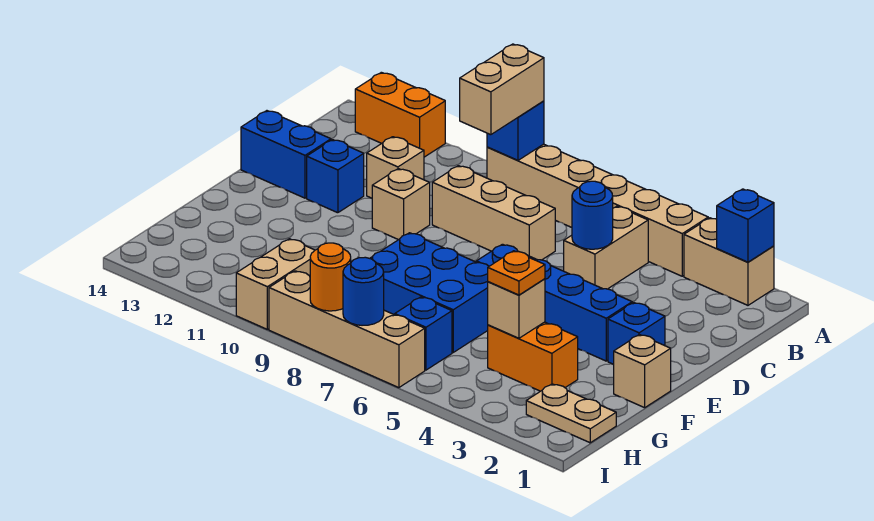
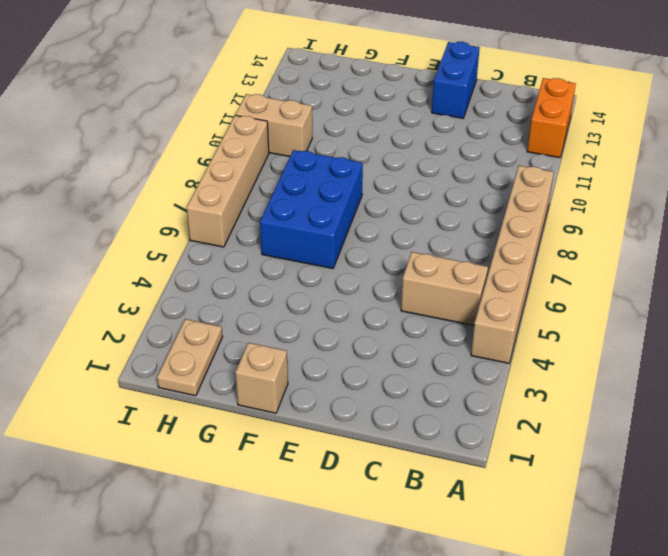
none -> tan 1x2 brick [684,218,774,305]
none -> tan 1x3 brick [432,166,555,260]
none -> tan 1x1 brick [367,137,424,198]

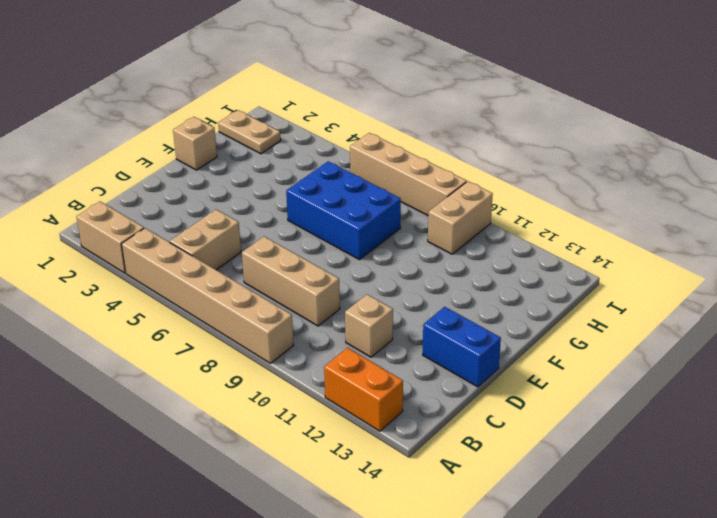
none -> tan 1x1 brick [372,169,430,240]
none -> blue 1x1 brick [307,140,364,213]
none -> blue 1x1 brick [608,303,665,364]

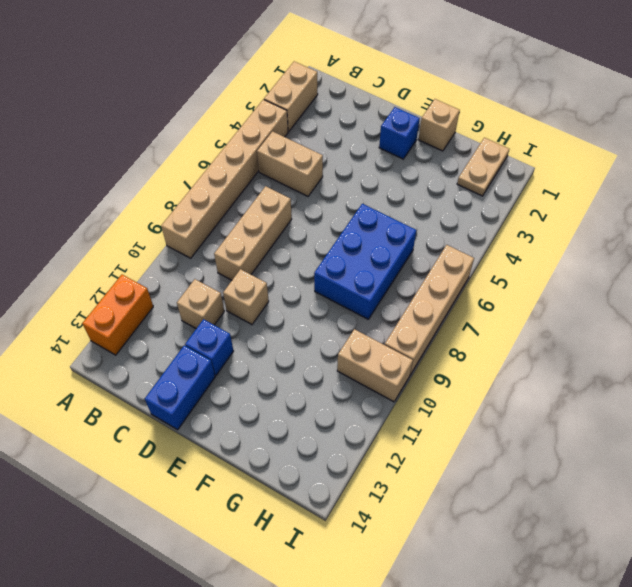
none -> blue 1x4 brick [476,244,632,361]
none -> orange 1x2 brick [488,322,578,391]
none -> blue 1x1 brick [395,297,452,370]

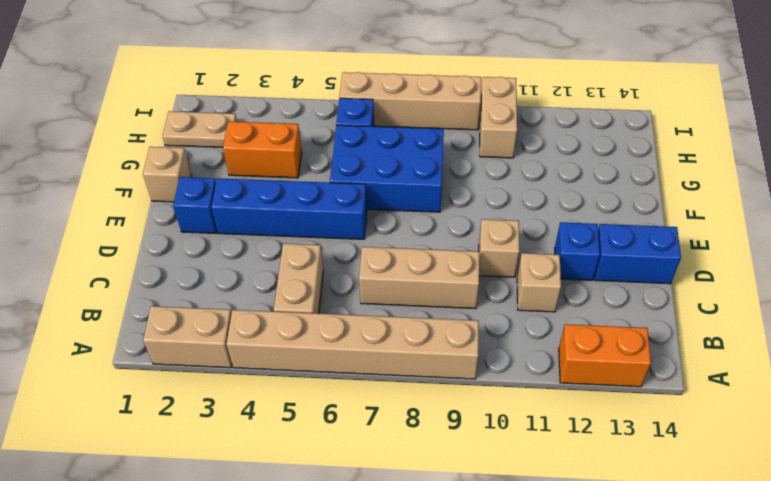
none -> blue 1x1 brick [717,189,774,262]
none -> blue 1x1 brick [487,101,544,160]
none -> blue 1x1 round brick [572,181,613,249]

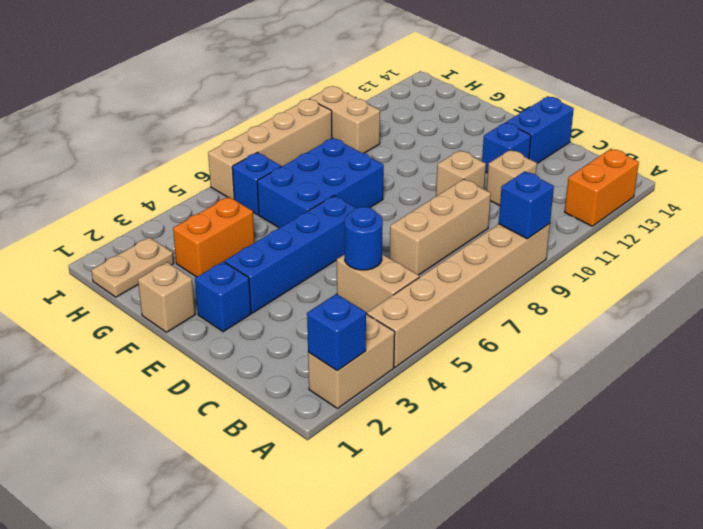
none -> tan 1x1 brick [488,279,545,338]
none -> blue 1x1 round brick [343,257,384,325]
none -> orange 1x1 round brick [310,243,351,311]

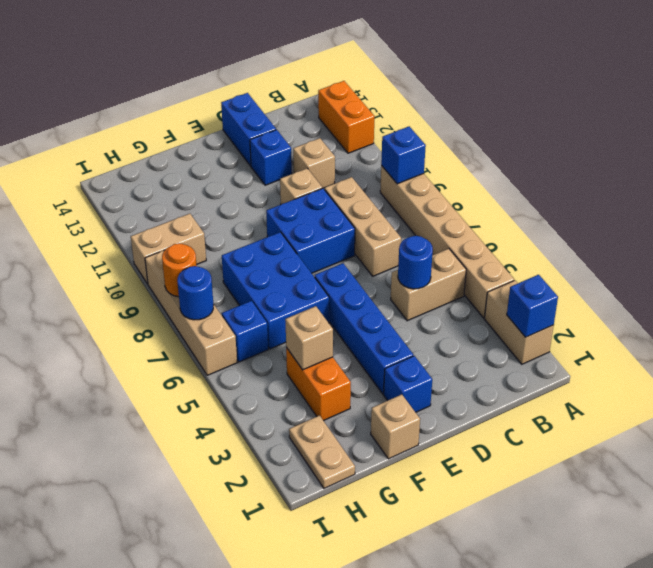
blue 2x2 brick [266,188,355,273] -> none
none -> tan 1x2 brick [460,44,544,135]
none -> orange 1x1 plate [488,251,545,295]

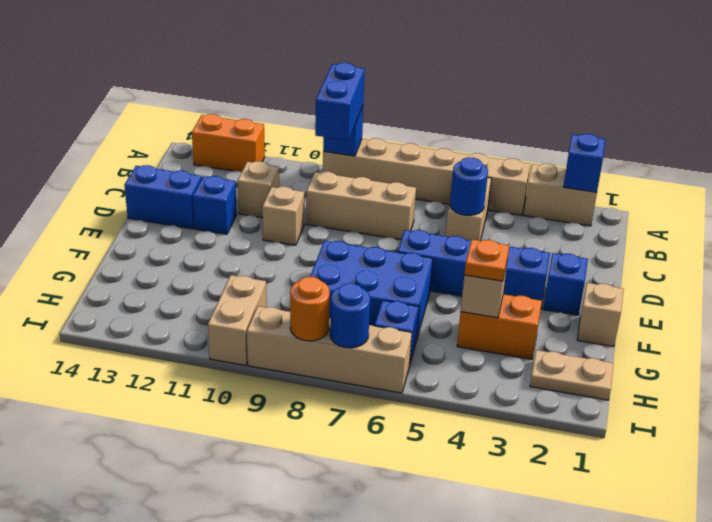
blue 1x2 brick [315,63,365,140] -> tan 1x2 brick [460,44,544,135]

